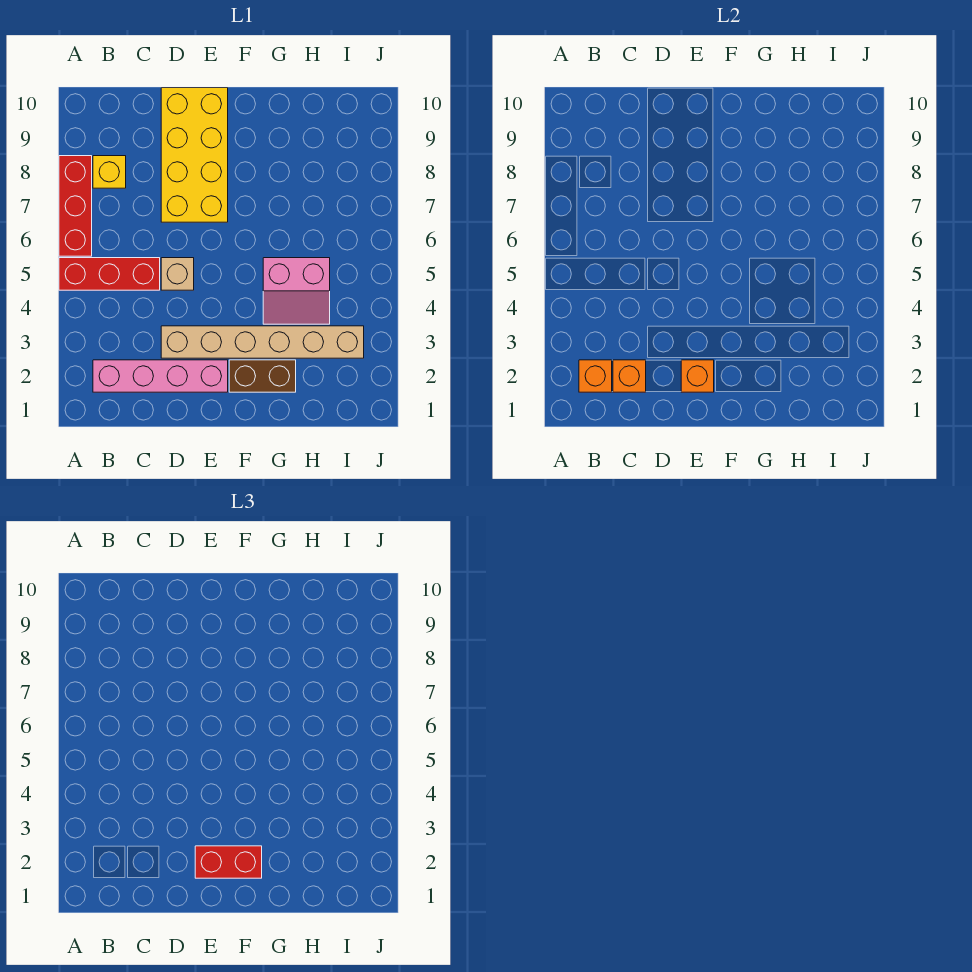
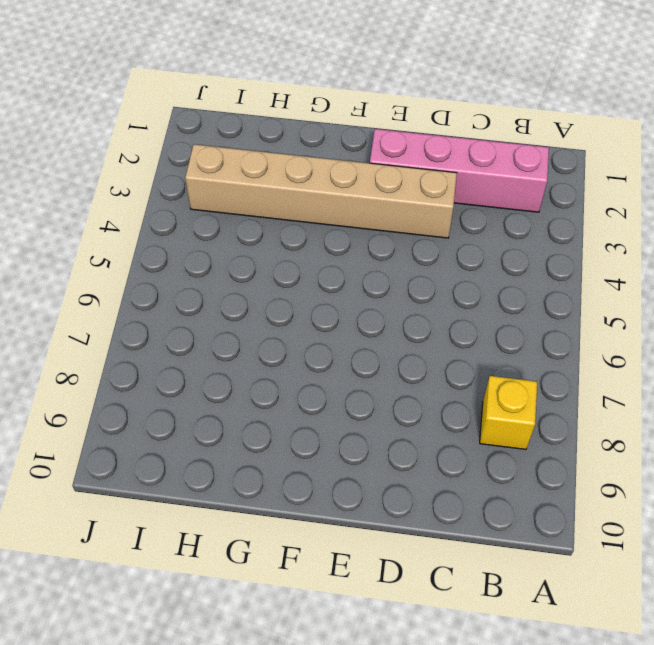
none -> red 1x3 brick [59,258,160,290]
none -> red 1x3 brick [59,156,92,256]
none -> tan 1x1 brick [161,258,194,290]

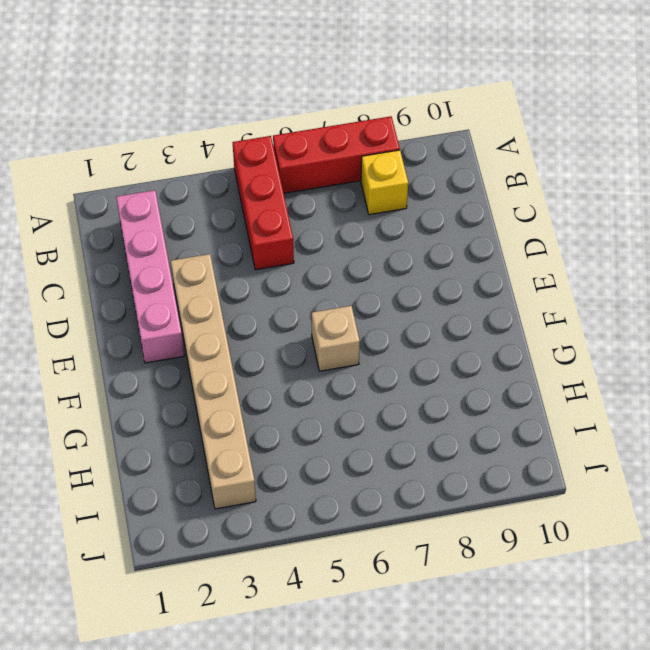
tan 1x1 brick [312,306,360,371] -> tan 1x1 brick moved to [161,258,194,290]
none -> yellow 2x4 brick [161,88,228,222]
none -> brown 1x2 brick [229,360,296,392]
none -> pink 2x2 slope [263,258,330,324]

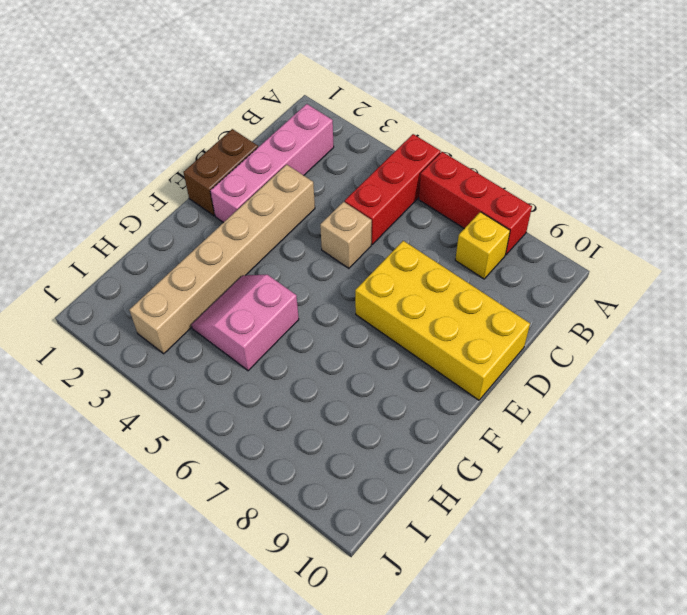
brown 1x2 brick [183,129,258,216] -> brown 1x2 brick moved to [229,360,296,392]
none -> orange 1x1 brick [579,360,612,392]
none -> orange 1x1 brick [613,360,646,392]
none -> orange 1x1 brick [681,360,714,392]

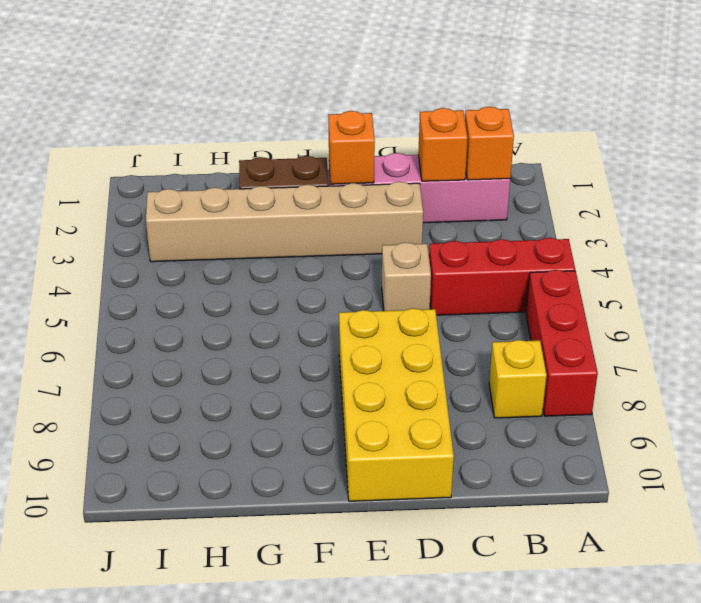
none -> pink 2x2 slope [263,258,330,324]
none -> red 1x2 brick [195,846,262,878]

